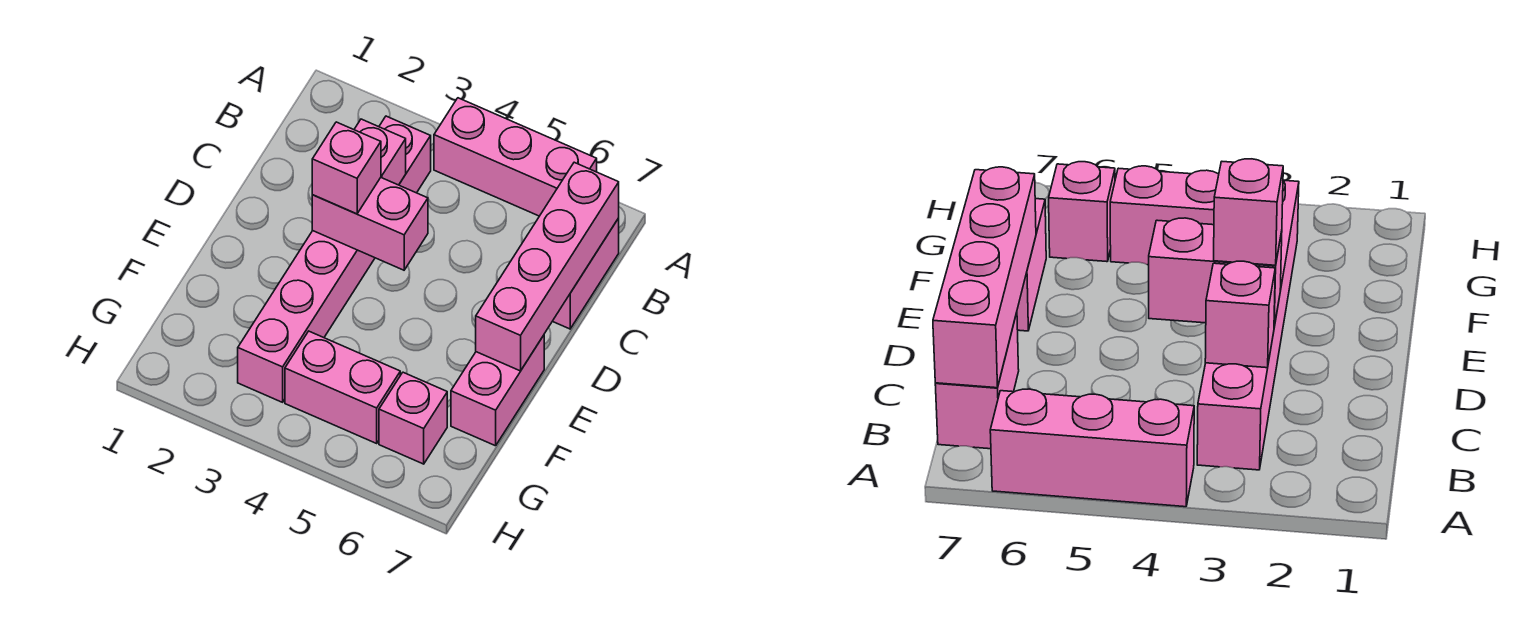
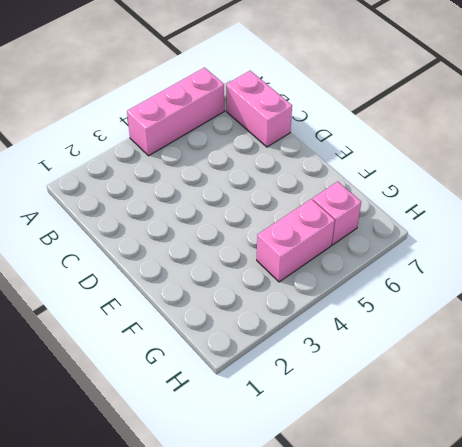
none -> pink 1x6 brick [238,116,431,402]
none -> pink 1x2 brick [451,335,544,446]

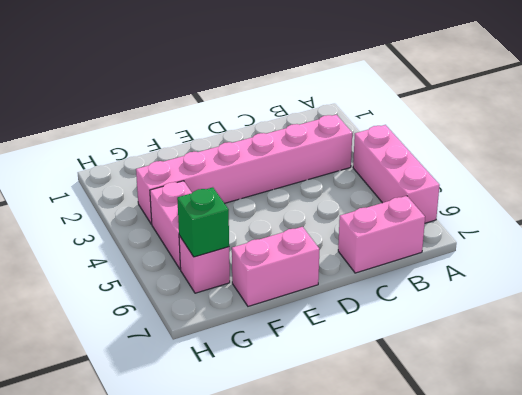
green 1x1 brick [177,187,229,257] -> none
none -> pink 1x4 brick [476,162,619,371]
none -> pink 1x1 brick [354,119,406,185]

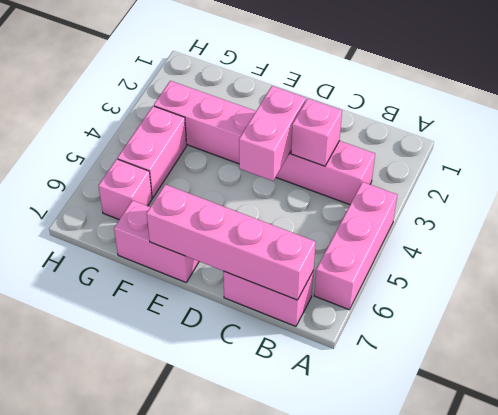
none -> pink 1x1 brick [312,122,381,214]

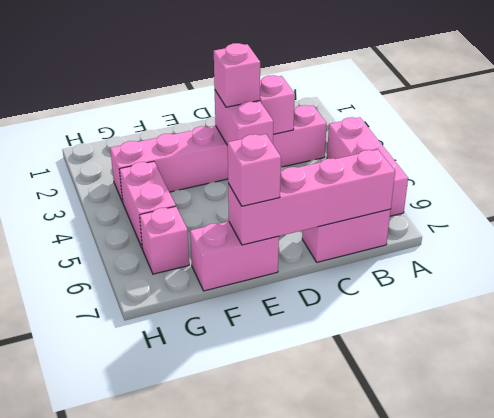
pink 1x1 brick [228,134,281,206] -> none

